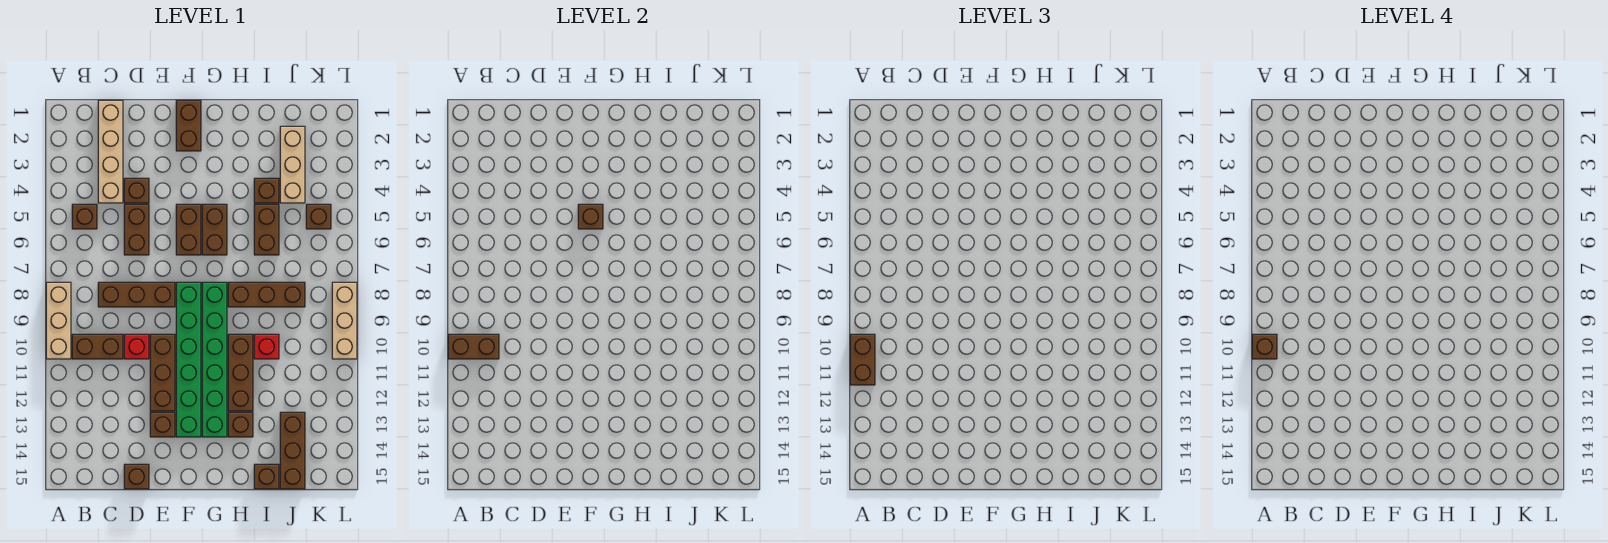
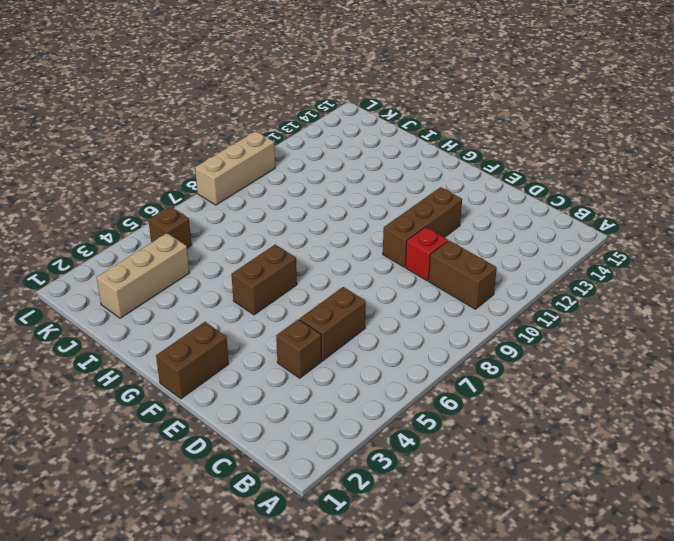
none -> tan 1x3 brick [46,282,71,359]
none -> brown 1x1 brick [72,204,97,229]
none -> tan 1x4 brick [98,100,123,203]
none -> brown 1x3 brick [98,282,175,307]

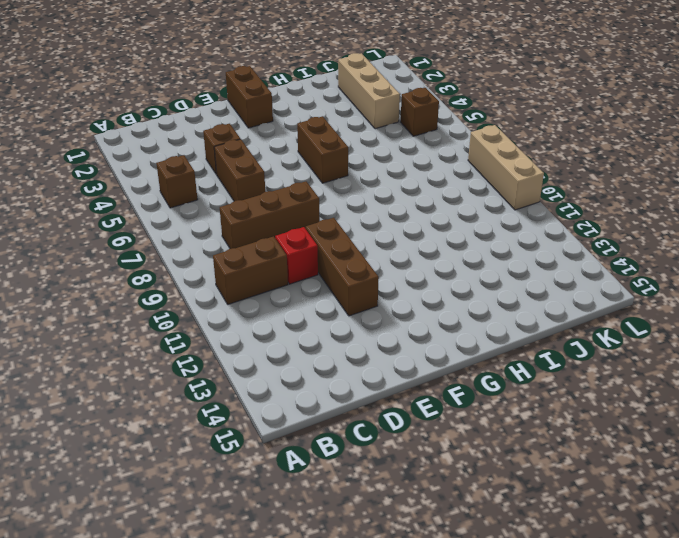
none -> tan 1x3 brick [46,282,71,359]
none -> tan 1x4 brick [98,100,123,203]
none -> brown 1x1 brick [124,464,149,489]
none -> brown 1x1 brick [150,412,175,437]

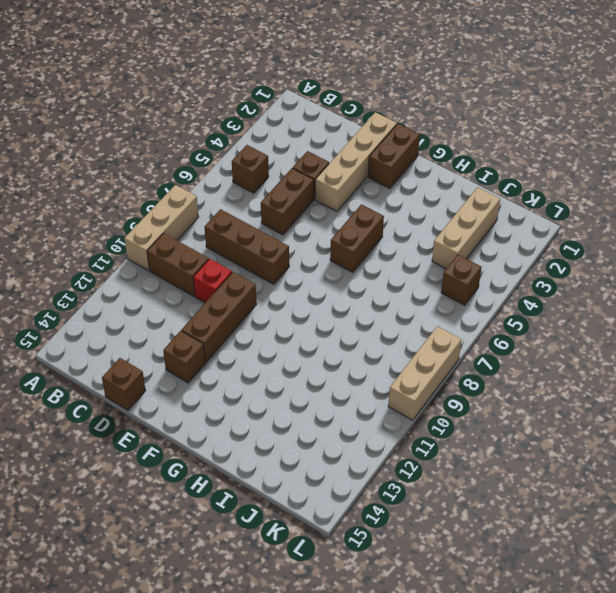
tan 1x4 brick [315,112,397,211] -> tan 1x4 brick moved to [98,100,123,203]
none -> brown 1x2 brick [176,204,201,255]
none -> green 1x6 brick [176,282,201,437]
none -> green 1x6 brick [202,282,227,437]
none -> brown 1x3 brick [228,282,305,307]

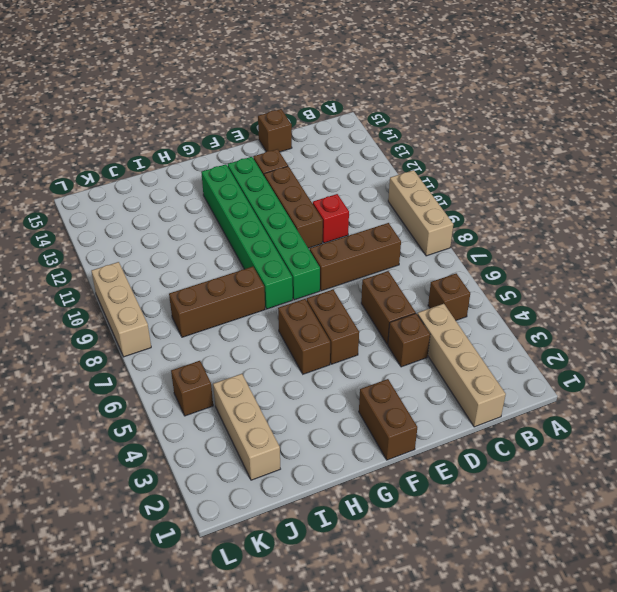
none -> brown 1x2 brick [72,334,123,359]
none -> brown 1x3 brick [228,334,253,411]
none -> brown 1x1 brick [228,412,253,437]
none -> brown 1x1 brick [254,178,279,203]

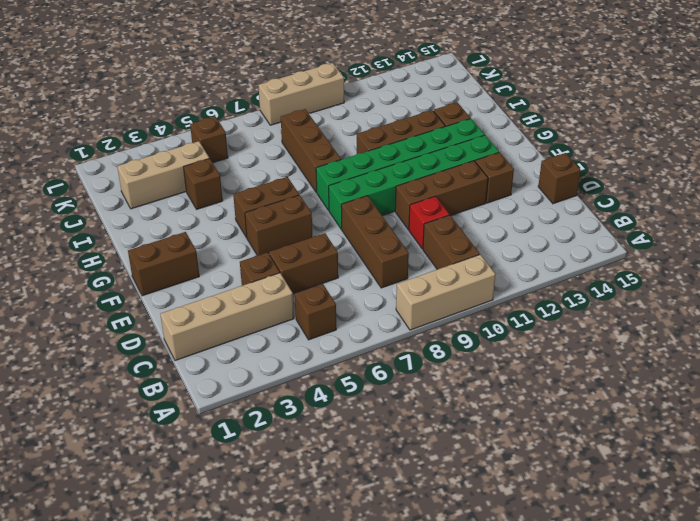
none -> brown 1x2 brick [254,204,279,255]
none -> red 1x1 brick [254,334,279,359]
none -> brown 1x1 brick [254,464,279,489]
none -> brown 1x3 brick [280,412,305,489]

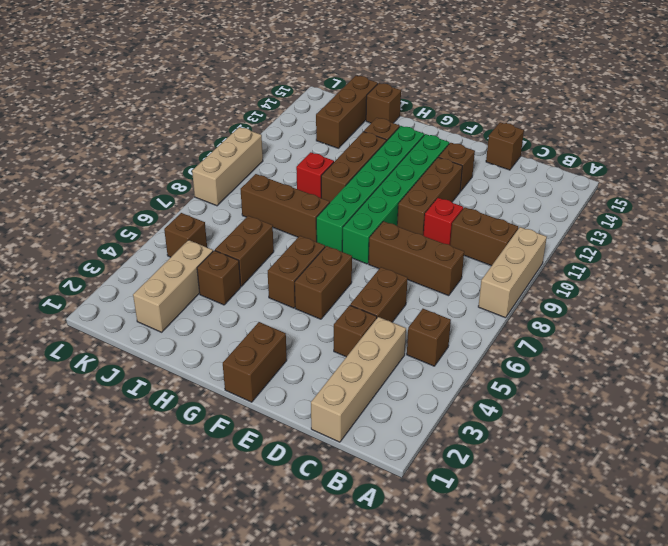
none -> brown 1x2 brick [448,334,499,359]
none -> brown 1x1 brick [578,204,603,229]
none -> brown 1x2 brick [850,334,875,385]
none -> brown 1x1 brick [1252,334,1277,359]

